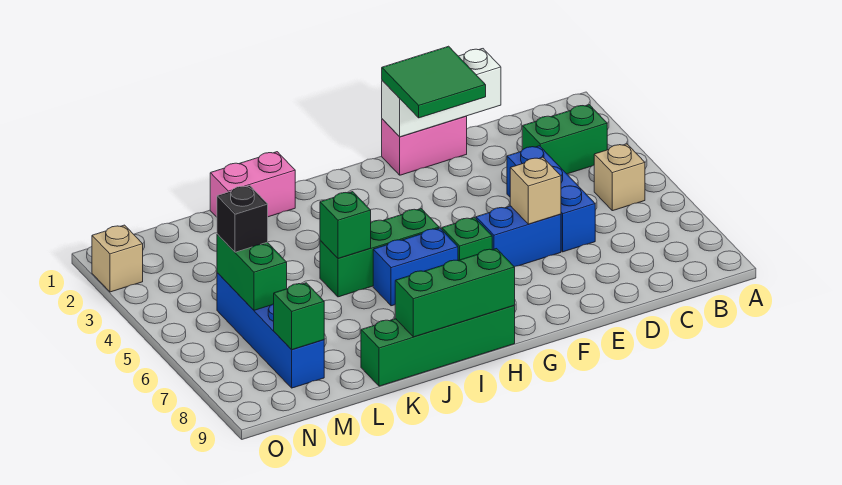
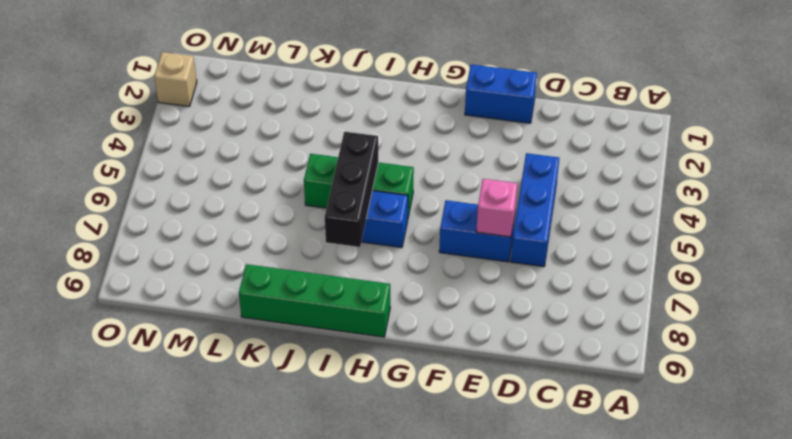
blue 1x2 brick [465,64,537,123] -> pink 1x2 brick [382,116,467,175]
pink 1x1 brick [476,179,517,237] -> tan 1x1 brick [510,157,561,224]
black 1x3 brick [325,132,378,247] -> none
none -> green 1x2 brick [522,105,607,174]
none -> tan 1x1 brick [594,144,645,211]
none -> green 1x1 brick [442,217,492,261]

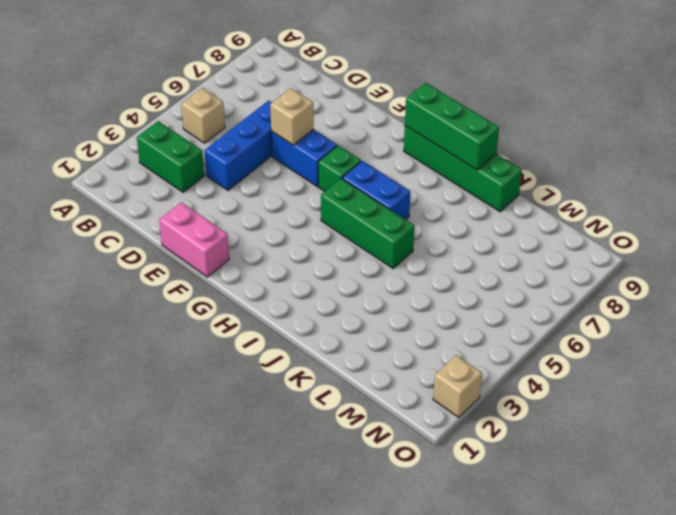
none -> pink 1x2 brick [210,152,295,217]
none -> blue 1x4 brick [217,273,324,388]
none -> white 1x3 brick [382,49,501,137]

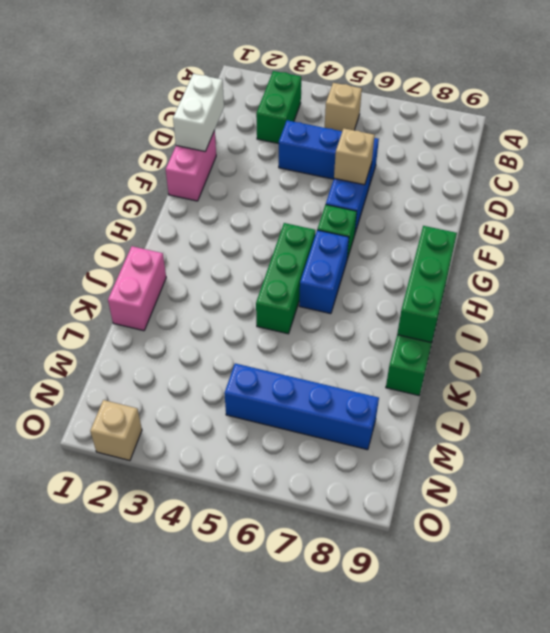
white 1x2 brick [173,74,224,151] -> white 1x3 brick [382,49,501,137]
none -> green 1x1 brick [320,192,371,259]
none -> green 1x2 brick [217,234,287,310]
none -> green 1x1 brick [274,283,324,350]

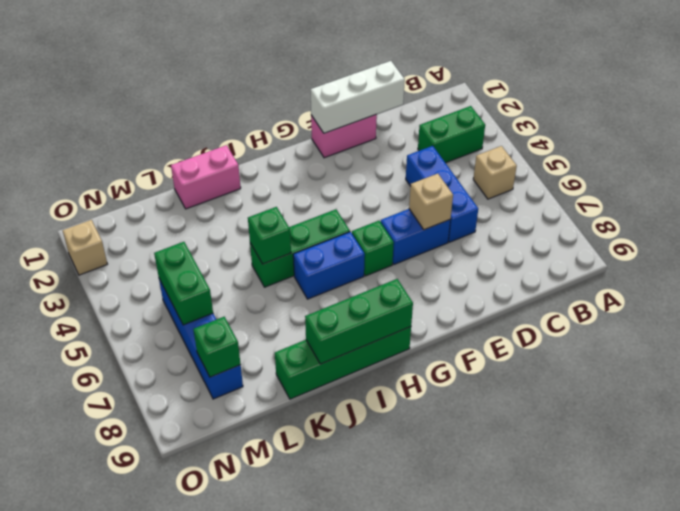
none -> green 2x2 tile [382,46,486,118]
none -> black 1x1 brick [217,185,268,252]

